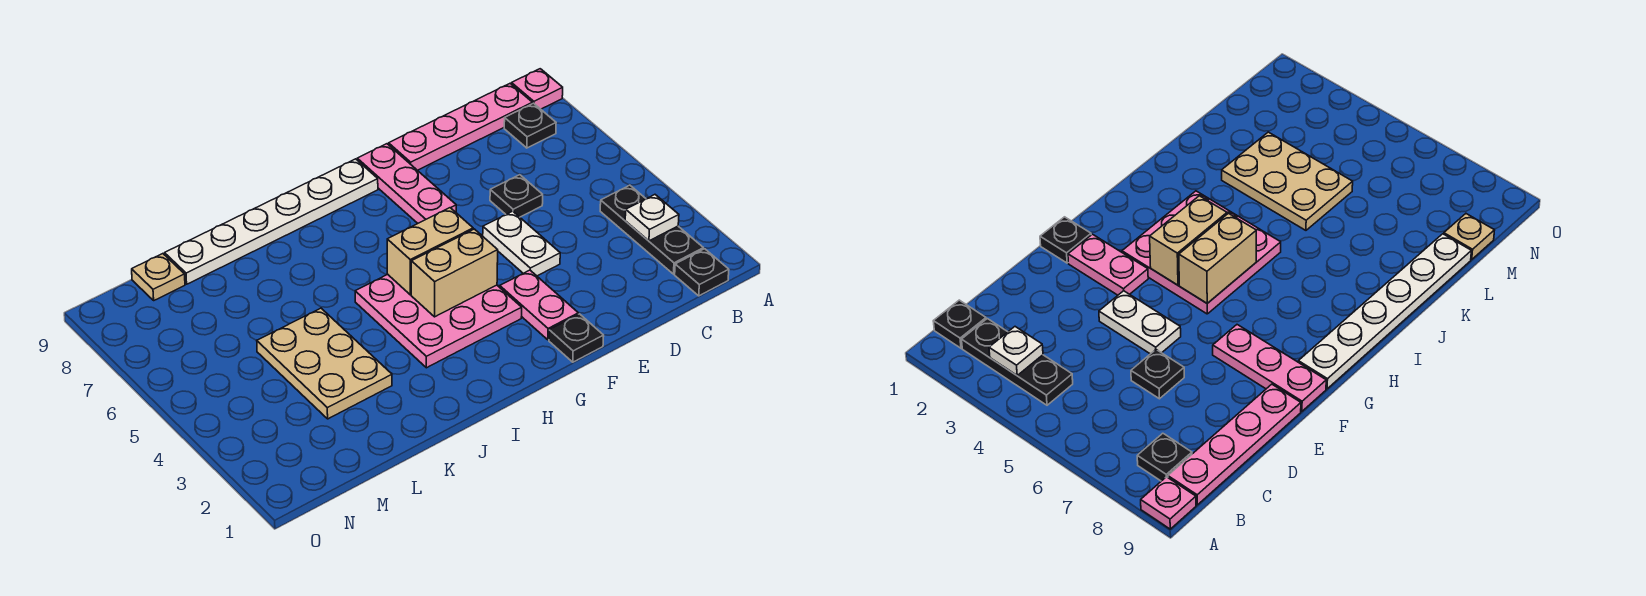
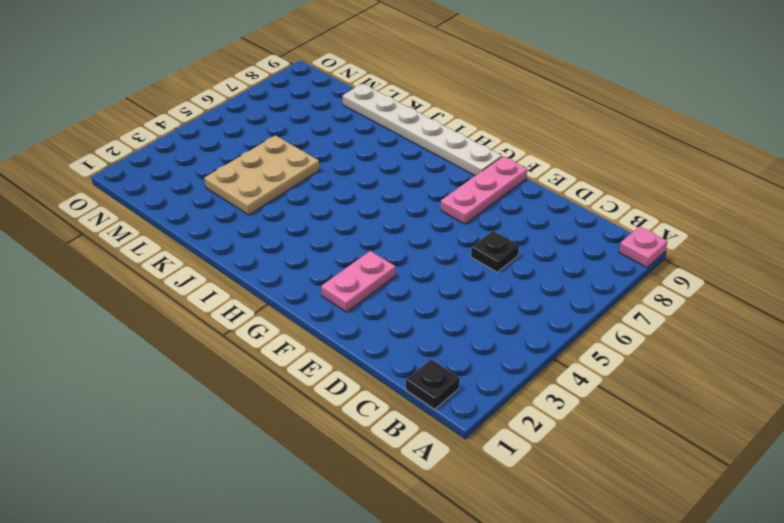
none -> black 1x3 plate [600,185,703,274]
none -> black 1x1 plate [504,103,556,148]
none -> pink 1x4 plate [389,84,532,170]

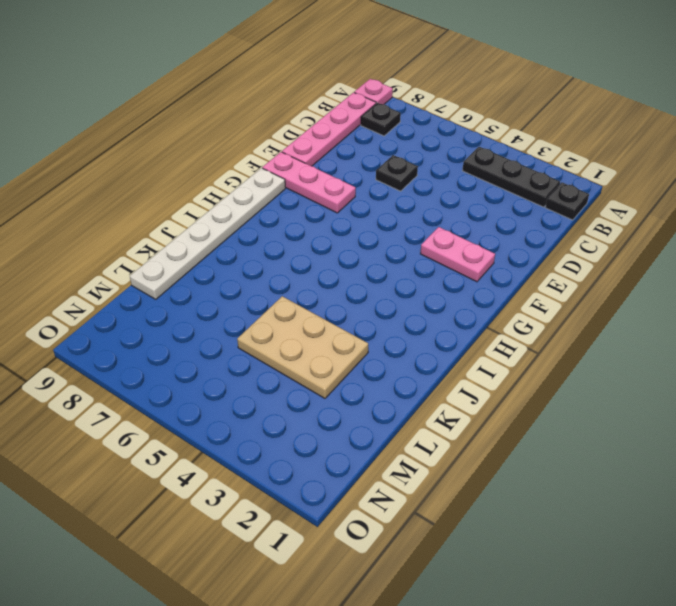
none -> white 1x2 plate [483,211,560,276]
none -> black 1x1 plate [549,314,604,362]
none -> pink 3x3 plate [355,274,522,368]

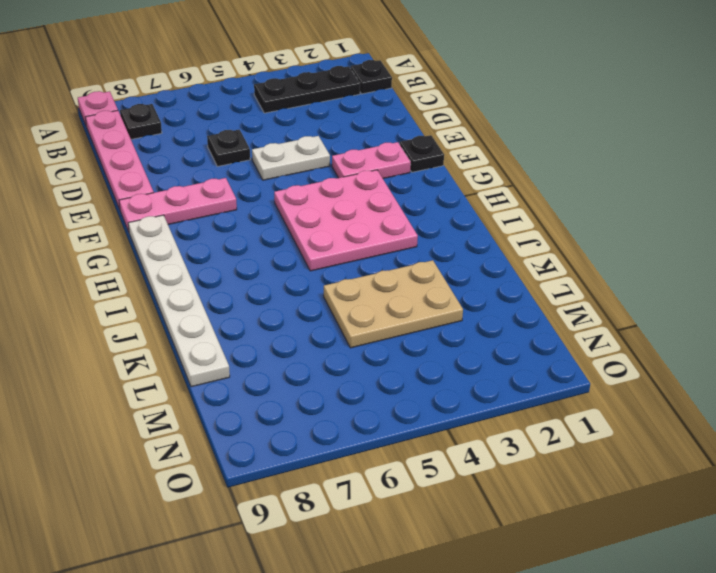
none -> tan 1x1 plate [132,254,185,300]
none -> white 1x1 plate [625,195,679,241]
none -> tan 1x2 brick [411,229,498,317]

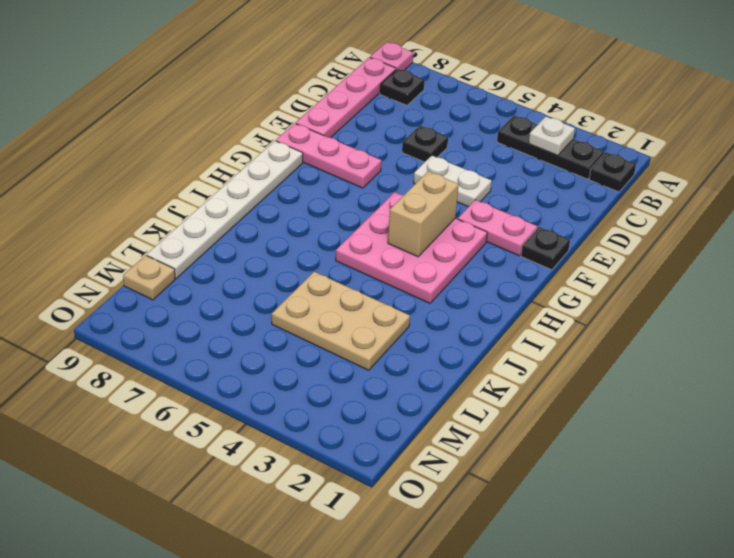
none -> tan 1x2 brick [387,208,473,295]

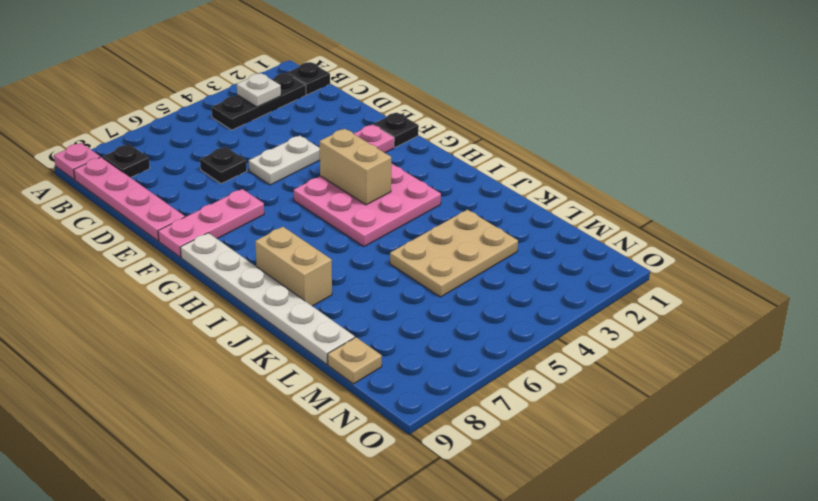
tan 1x2 brick [255,227,332,306] -> tan 1x2 brick moved to [387,208,473,295]

